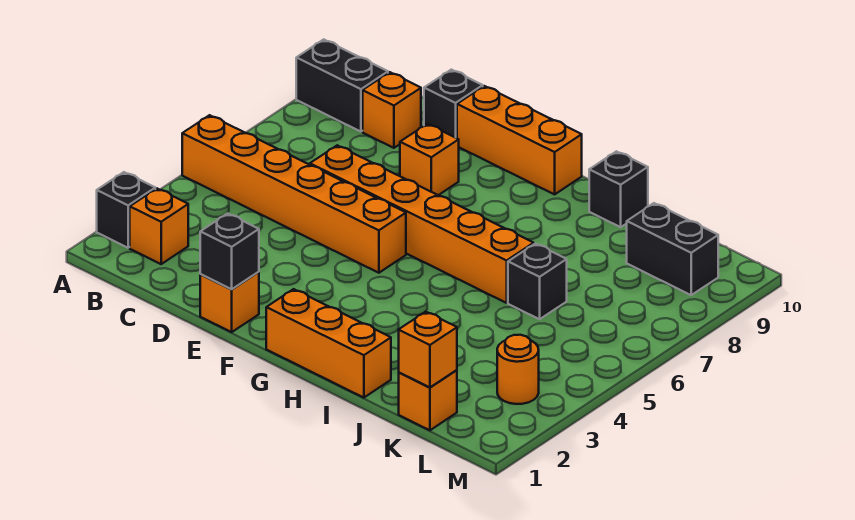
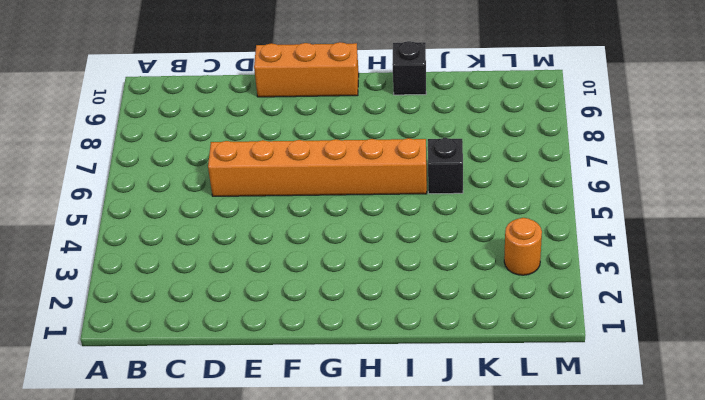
none -> black 1x1 brick [97,172,155,248]
none -> orange 1x6 brick [182,115,406,273]
none -> black 1x2 brick [296,39,388,132]

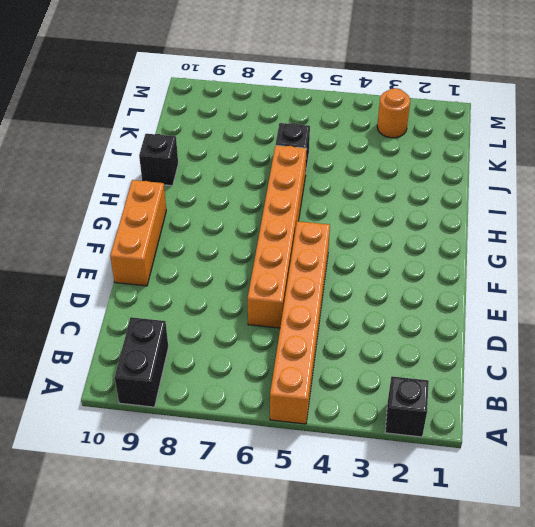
none -> orange 1x1 brick [130,189,188,264]
none -> orange 1x1 brick [363,72,421,148]
none -> black 1x1 brick [424,70,483,138]

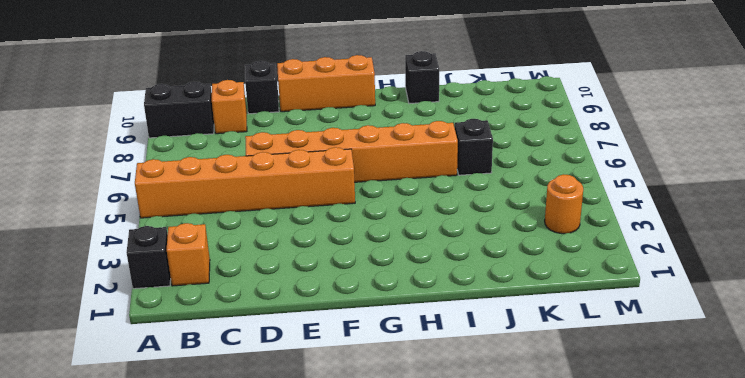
none -> orange 1x1 brick [200,272,259,332]
none -> orange 1x1 brick [400,124,459,195]
none -> orange 1x3 brick [266,289,391,398]

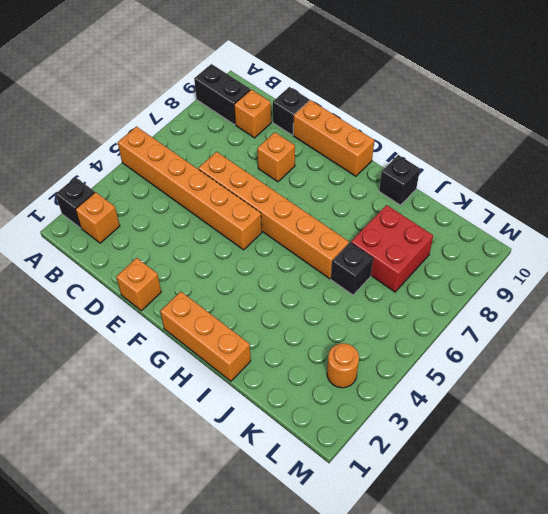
red 2x2 brick [351,205,433,292] -> none
none -> orange 1x1 brick [399,370,457,430]
none -> black 1x2 brick [627,203,718,295]
none -> black 1x1 brick [200,213,259,289]

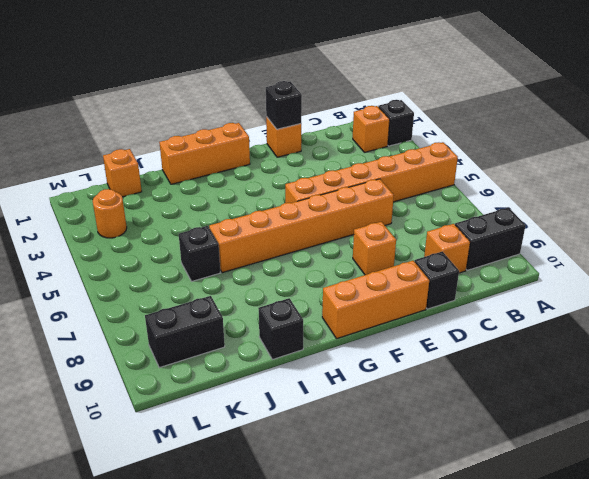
none -> orange 1x1 brick [399,312,457,388]

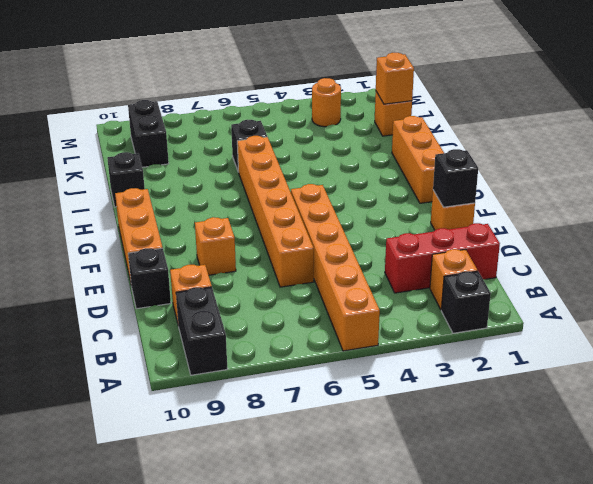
red 1x3 brick [385,223,500,293] -> none

